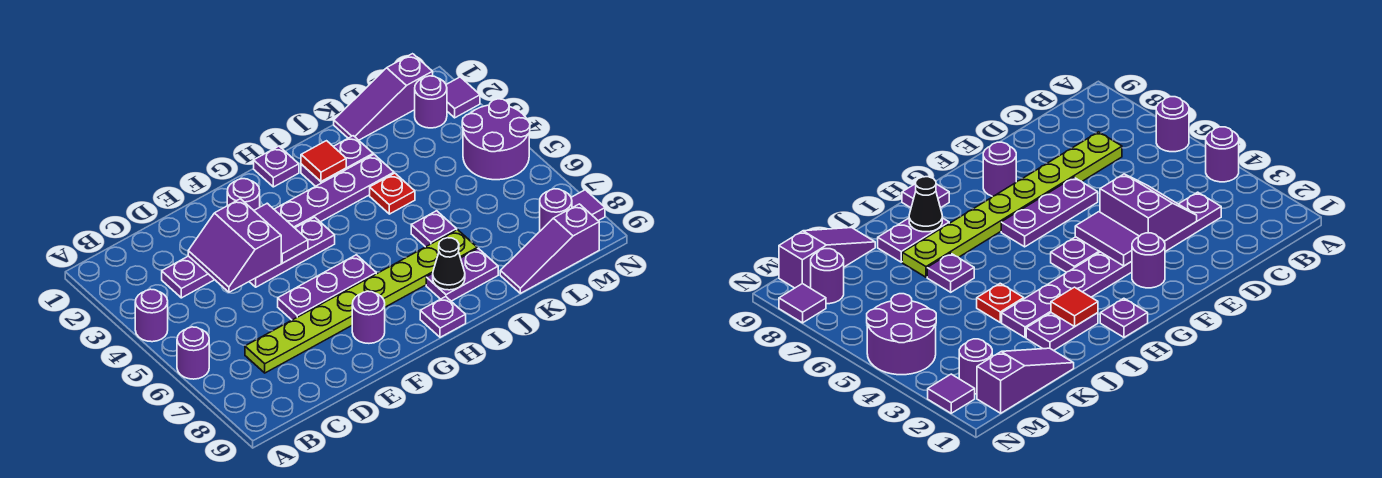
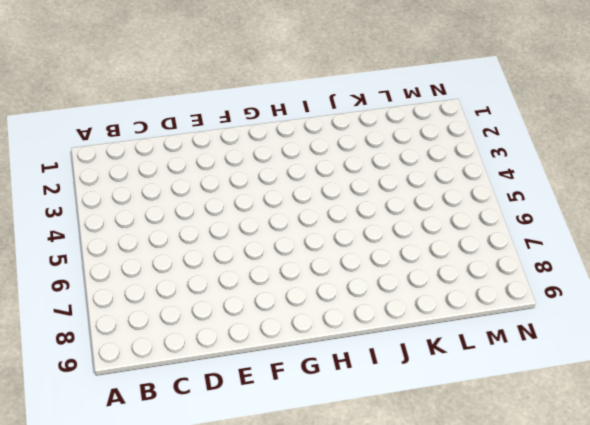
none -> purple 1x1 round brick [135,289,168,342]
none -> purple 1x1 round brick [177,327,209,379]
none -> purple 1x8 plate [162,154,394,298]

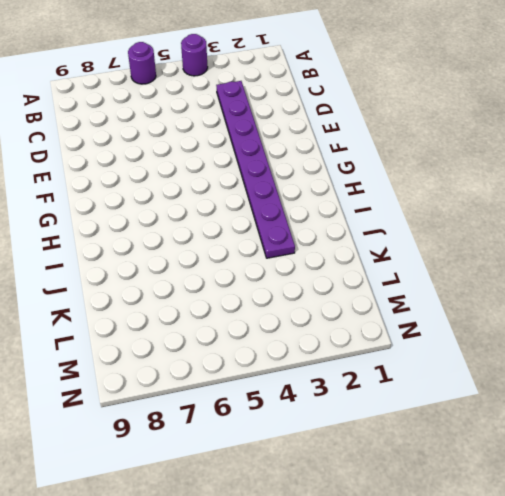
none -> lime 1x8 plate [245,230,477,373]
none -> purple 1x3 plate [249,217,335,287]
none -> purple 1x3 plate [278,255,376,320]

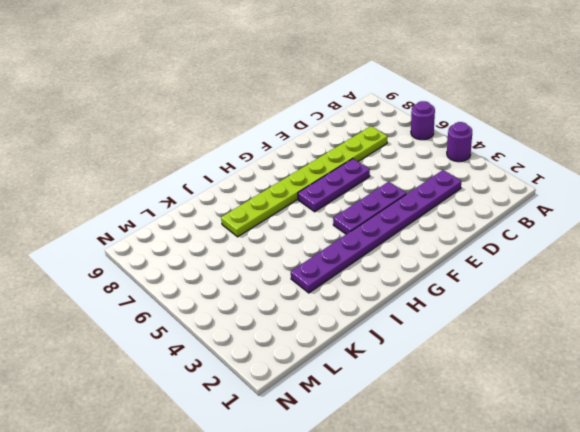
none -> purple 1x1 round brick [227,179,260,210]
none -> purple 1x1 round brick [352,291,385,343]
none -> purple 1x1 plate [254,146,299,187]

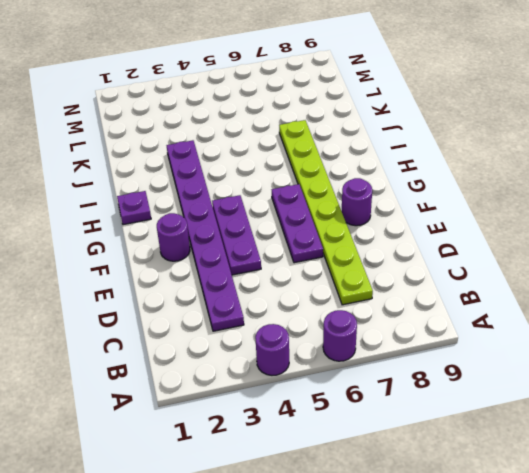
none -> purple 1x1 plate [420,297,466,337]
none -> purple 1x2 plate [301,136,373,186]
none -> purple 1x2 plate [426,248,498,301]

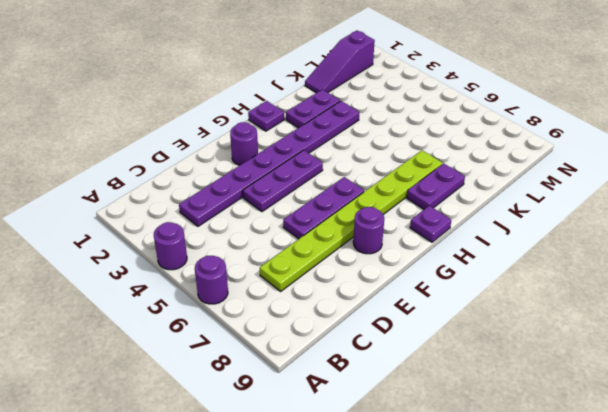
none -> red 1x1 plate [370,173,415,214]
none -> purple 1x1 plate [411,211,457,247]
none -> purple 1x3 slope [500,204,599,293]

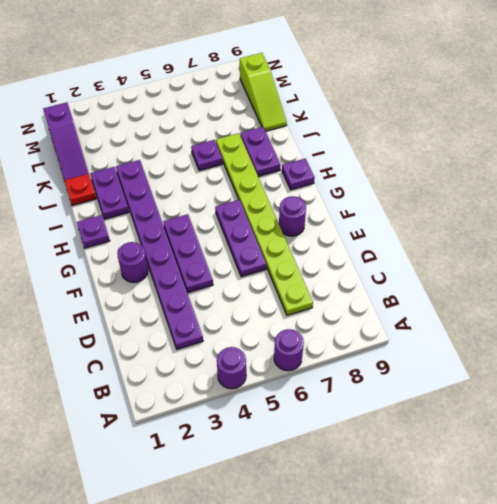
red 1x1 plate [64,174,96,206] -> red 1x1 plate moved to [370,173,415,214]
lime 1x3 slope [240,53,287,131] -> purple 1x3 slope [500,204,599,293]
none -> purple 1x1 round brick [415,76,447,128]
none -> purple 2x2 round brick [462,99,530,180]
none -> purple 1x1 round brick [540,189,572,231]

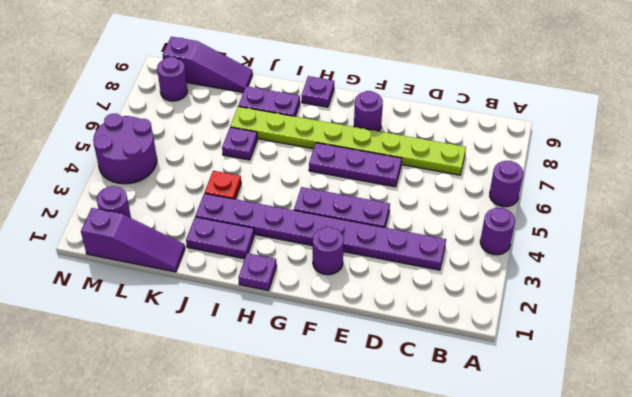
none -> purple 1x1 tile [446,77,480,118]
none -> purple 1x1 tile [571,190,605,221]
none -> purple 2x2 slope [188,199,281,292]

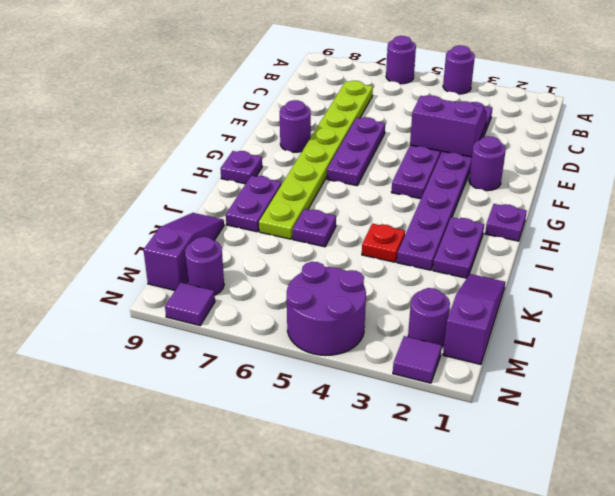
none -> purple 1x2 tile [254,203,308,263]
none -> red 1x1 tile [301,141,346,182]
none -> black 1x1 cone [433,238,465,290]

